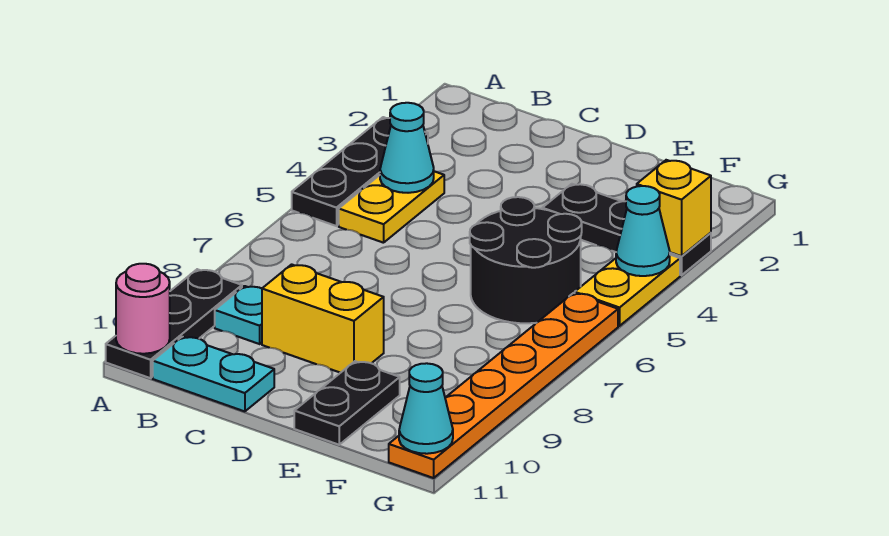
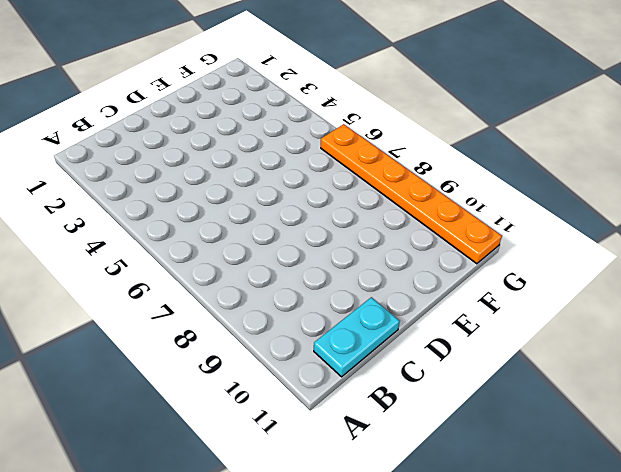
none -> black 1x3 plate [292,117,428,226]
none -> black 1x3 plate [106,269,242,378]
none -> yellow 1x2 plate [339,171,444,243]

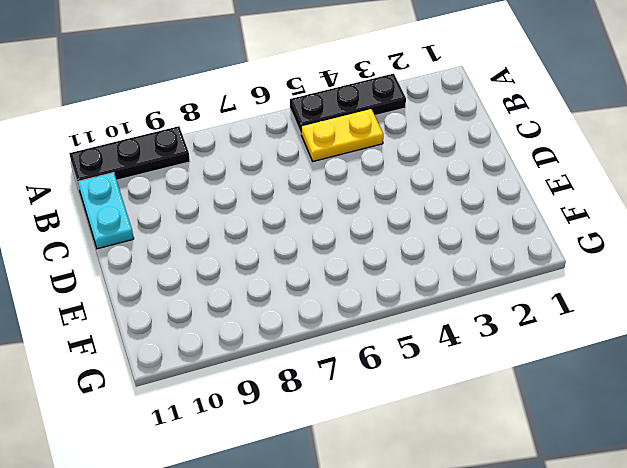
none -> cyan 1x1 plate [215,286,262,344]
none -> yellow 1x2 brick [262,264,384,373]
none -> black 1x3 plate [542,184,711,275]

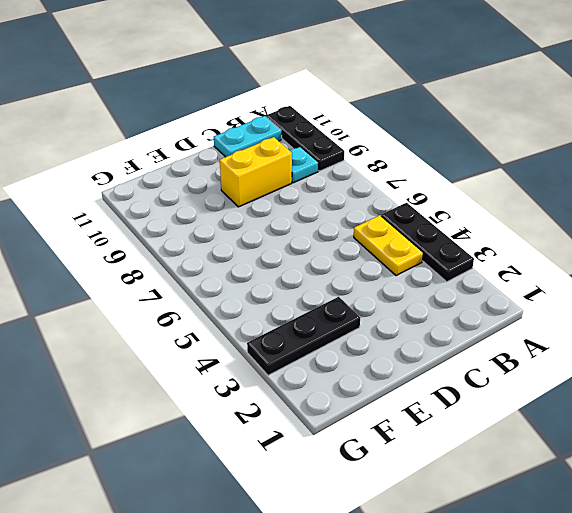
none -> black 2x2 round brick [470,197,582,323]
none -> black 1x2 plate [294,361,400,445]
none -> yellow 1x2 plate [575,255,680,326]

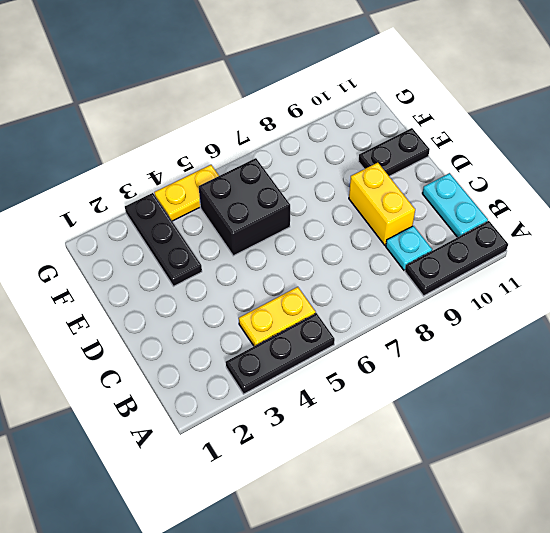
black 2x2 brick [199,158,290,256] -> black 2x2 round brick [470,197,582,323]
none -> orange 1x6 plate [389,293,618,478]
none -> pink 1x1 round brick [116,264,170,354]
none -> cyan 1x1 cone [380,103,434,193]

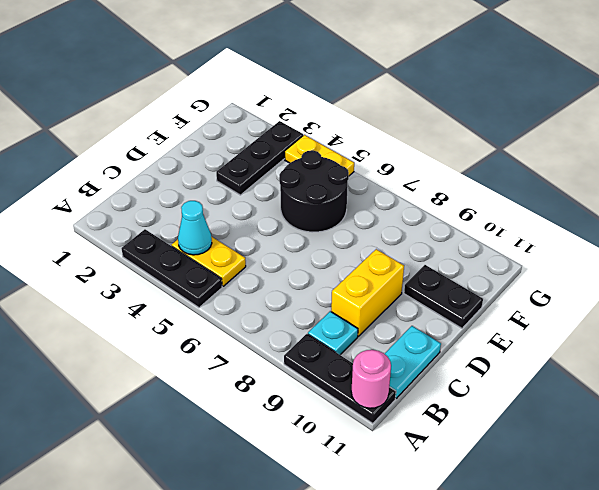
none -> orange 1x6 plate [389,293,618,478]
none -> yellow 1x1 brick [637,160,711,256]
none -> cyan 1x1 cone [616,186,670,276]

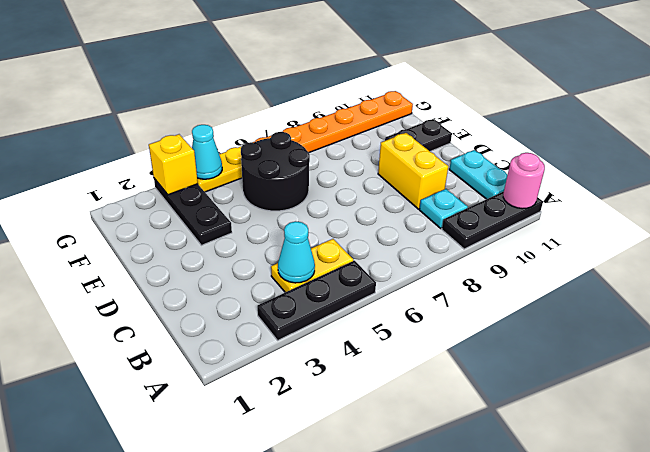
none -> cyan 1x1 cone [399,363,453,454]

